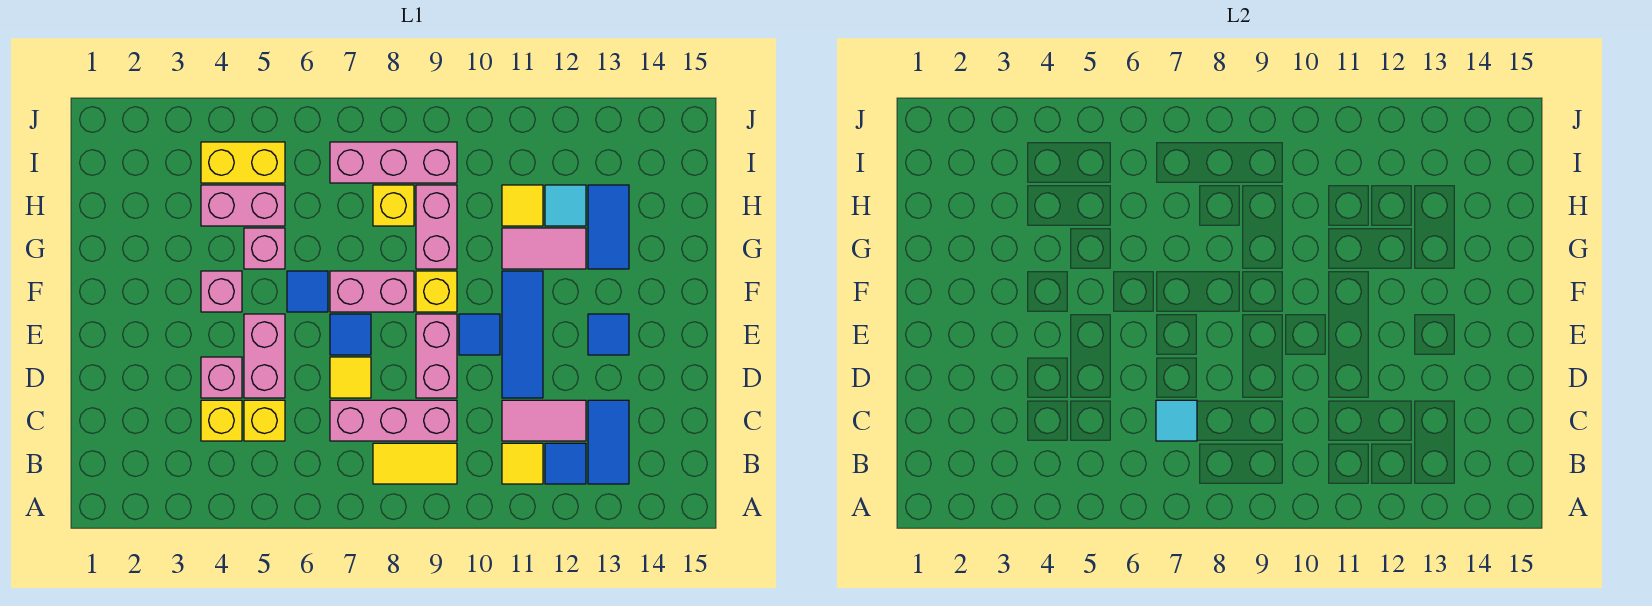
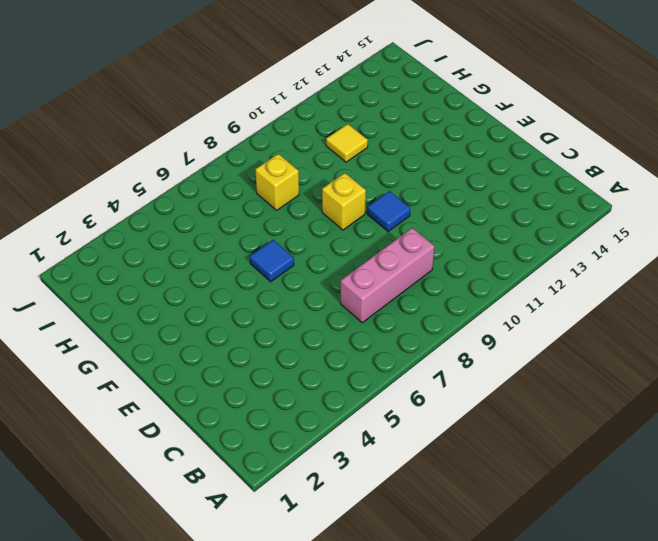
none -> yellow 1x2 tile [373,443,457,484]
none -> yellow 1x1 tile [502,443,543,484]
none -> blue 1x1 tile [545,443,586,484]
none -> blue 1x2 tile [588,400,629,484]

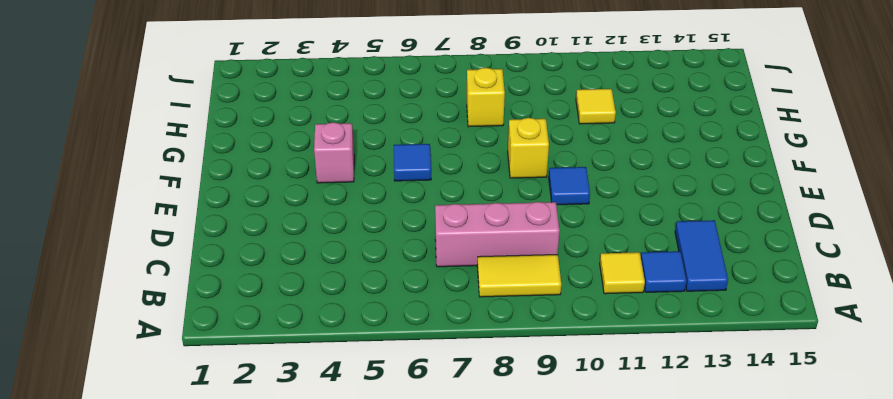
none -> yellow 1x1 brick [201,400,242,441]
none -> yellow 1x1 brick [244,400,285,441]
none -> pink 1x2 tile [502,400,586,441]
none -> pink 1x1 brick [201,357,242,398]

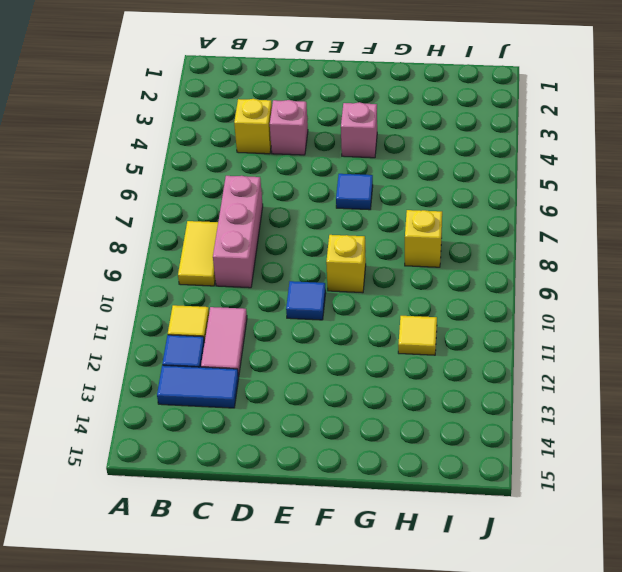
none -> yellow 1x1 brick [244,400,285,441]
none -> pink 1x2 brick [244,314,285,398]
none -> yellow 1x1 tile [330,357,371,398]
none -> pink 1x2 brick [416,314,457,398]

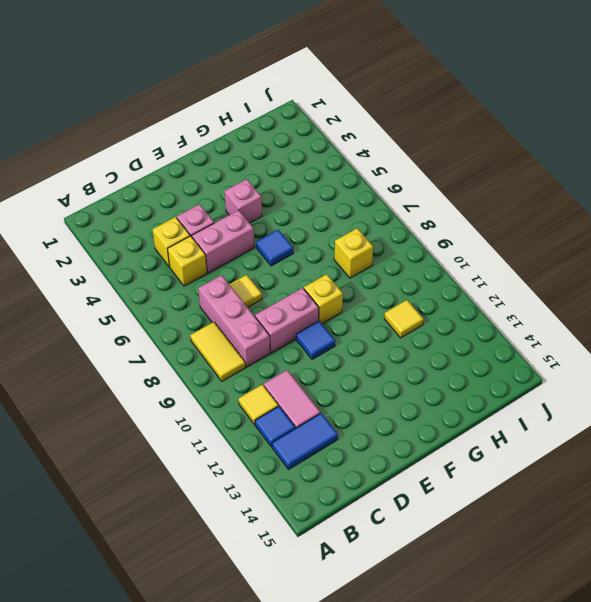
none -> blue 1x3 tile [502,271,543,398]
none -> blue 1x1 tile [330,314,371,355]
none -> blue 1x1 tile [588,314,629,355]
none -> pink 1x2 brick [330,271,414,312]

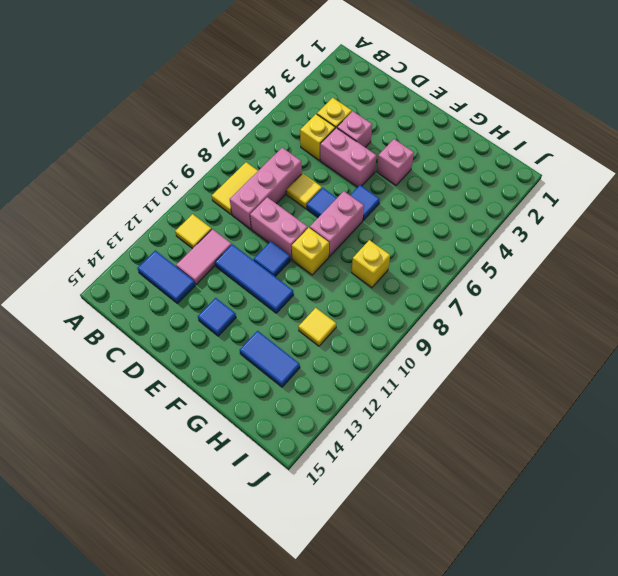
none -> blue 1x1 tile [545,443,586,484]
none -> pink 1x1 brick [244,228,285,269]
none -> pink 1x2 brick [416,185,457,269]
none -> pink 1x2 tile [502,228,586,269]

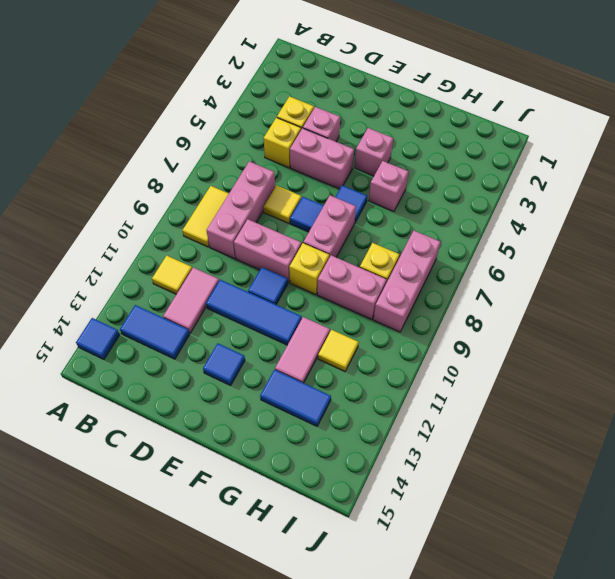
blue 1x1 tile [76,318,120,359] -> blue 1x1 tile moved to [545,443,586,484]
none -> pink 1x2 brick [201,185,285,226]
none -> cyan 1x1 tile [545,185,586,226]
none -> yellow 1x2 brick [201,142,285,183]
none -> cyan 1x1 tile [1156,400,1197,441]

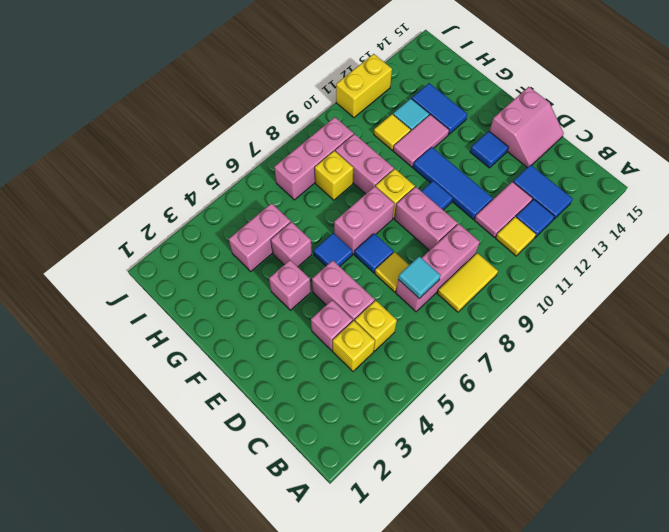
pink 2x2 slope [489,87,564,168] -> none
yellow 1x2 brick [336,54,392,118] -> yellow 1x2 brick moved to [201,142,285,183]

